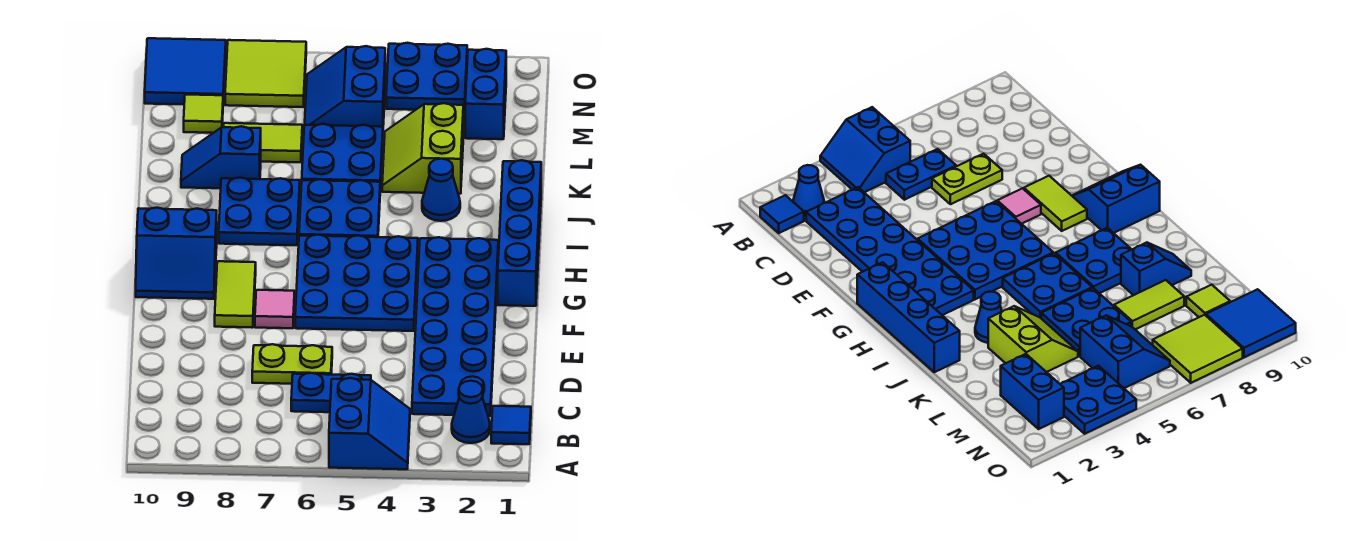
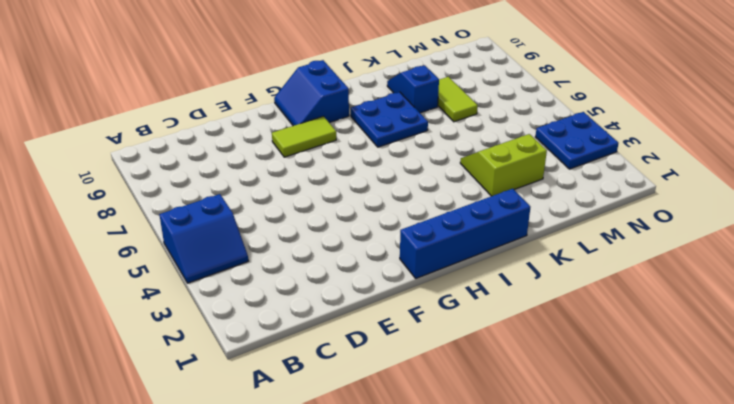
none -> blue 1x1 tile [491,406,531,444]
none -> blue 1x1 cone [452,381,490,443]
none -> blue 2x6 plate [412,237,498,416]

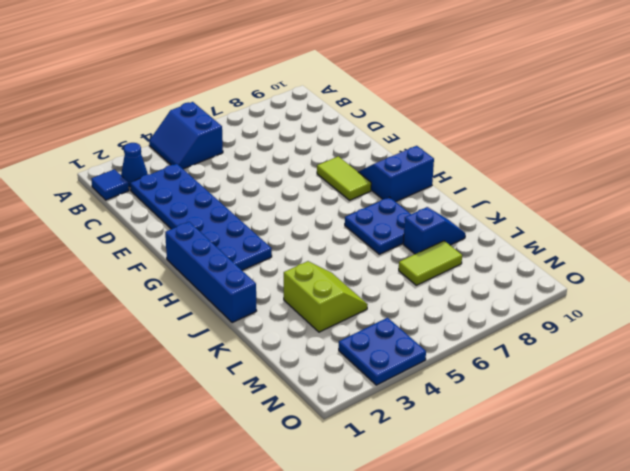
none -> blue 1x2 plate [291,373,371,412]
none -> lime 1x2 plate [252,344,332,384]
none -> blue 3x3 plate [295,235,418,331]

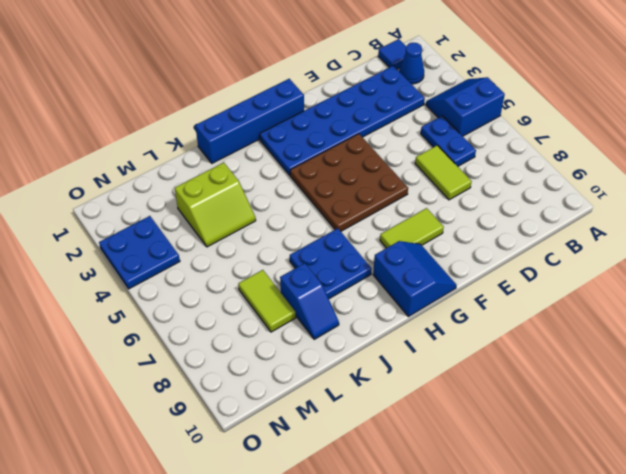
lime 1x2 tile [415,145,472,200] -> lime 1x2 plate [252,344,332,384]
brown 3x3 plate [290,134,408,231] -> blue 3x3 plate [295,235,418,331]
none -> pink 1x1 tile [255,290,295,328]
none -> blue 2x2 plate [299,179,380,237]
none -> blue 1x1 cone [422,159,460,221]

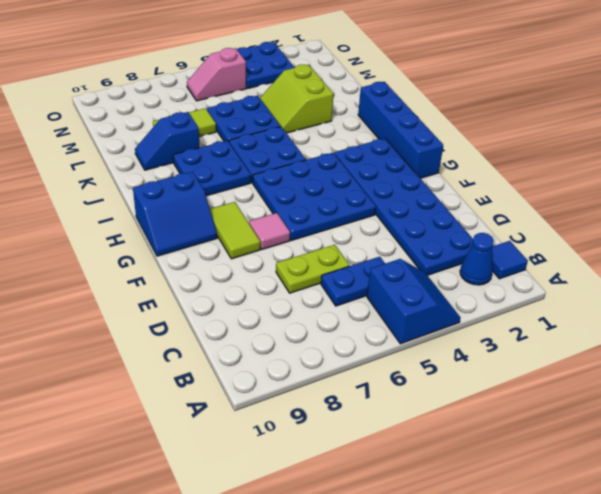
pink 1x2 slope [187,48,246,101] -> blue 2x2 slope [305,46,385,127]
none -> blue 1x1 cone [422,159,460,221]
none -> blue 1x2 brick [465,49,506,139]
none -> lime 1x1 tile [184,95,223,133]

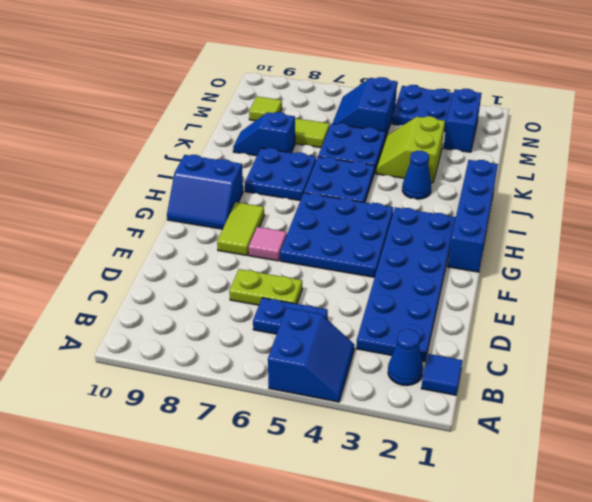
none -> lime 2x2 tile [225,40,306,107]
none -> blue 2x2 tile [145,38,226,105]

